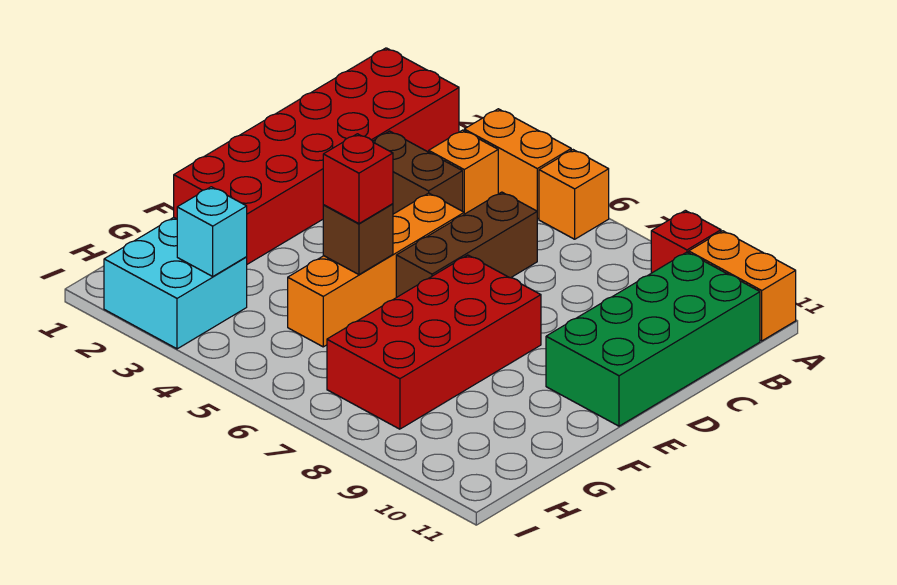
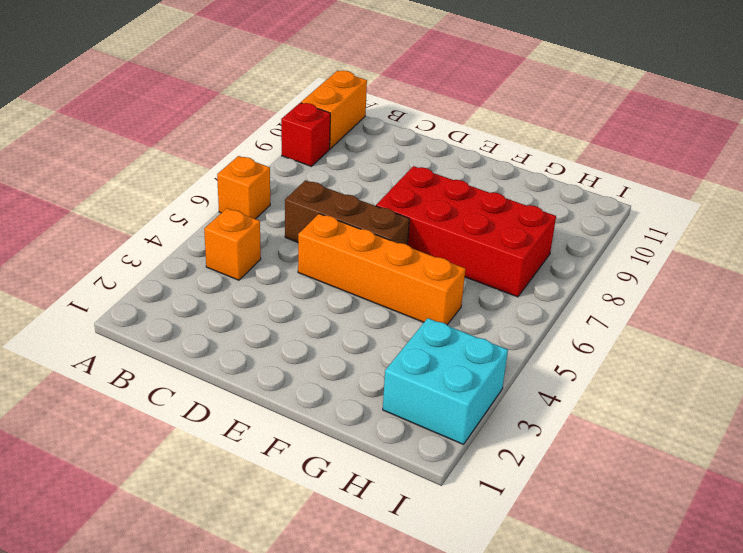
none -> red 2x6 brick [174,48,459,264]
none -> orange 1x2 brick [464,109,571,219]
none -> green 2x4 brick [546,252,760,426]

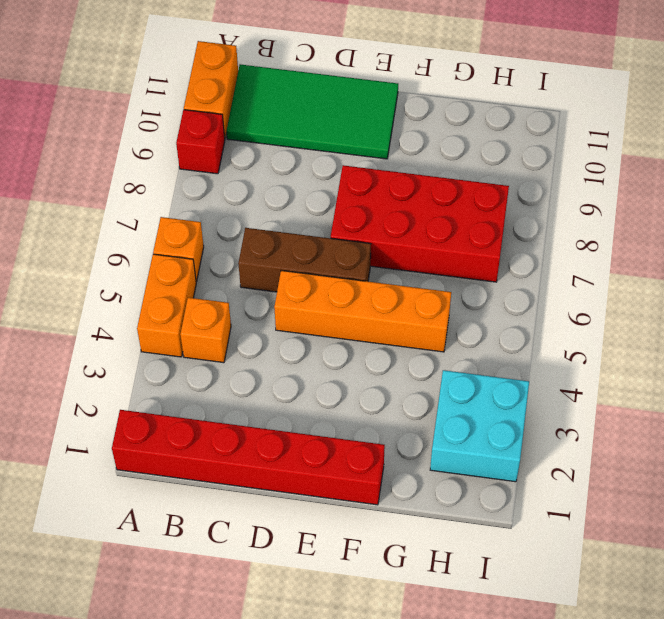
red 1x6 brick [112,410,385,505] -> red 2x6 brick [174,48,459,264]
green 2x4 tile [226,64,398,159] -> green 2x4 brick [546,252,760,426]
none -> brown 1x2 brick [373,131,463,214]
none -> brown 1x1 brick [323,204,393,275]
none -> cyan 1x1 brick [177,187,247,276]

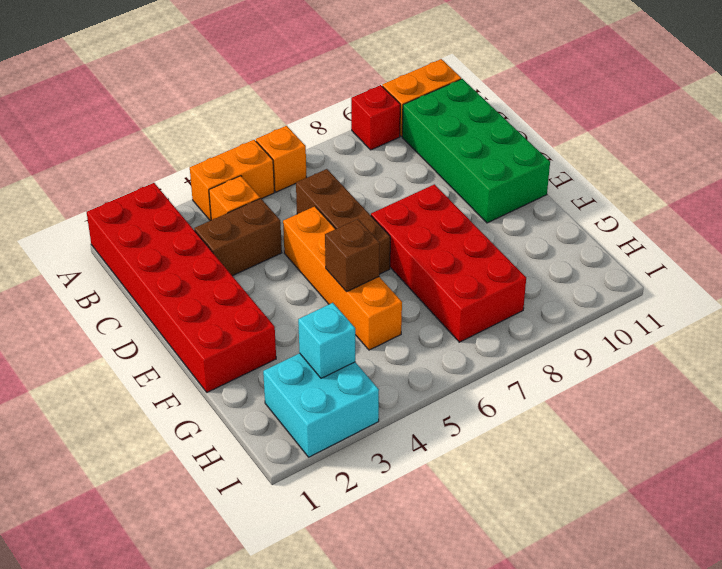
none -> red 1x1 brick [323,134,393,224]

